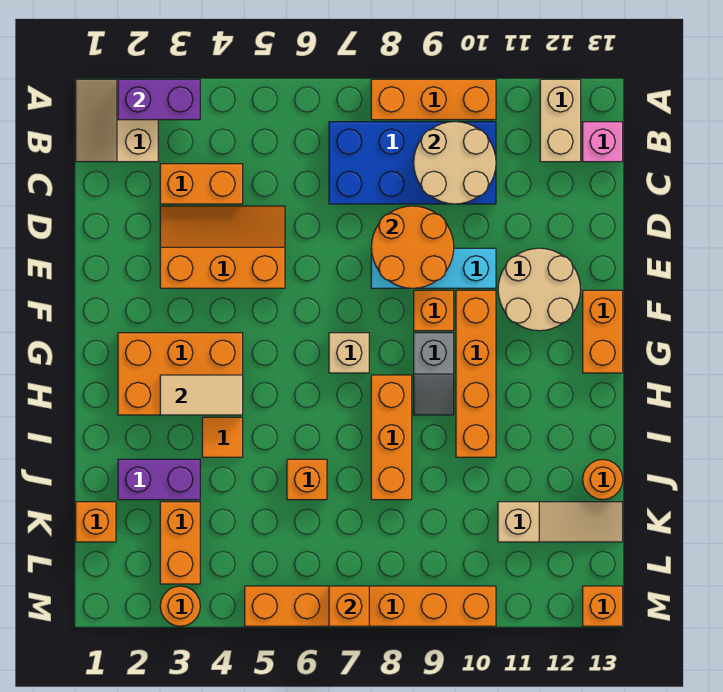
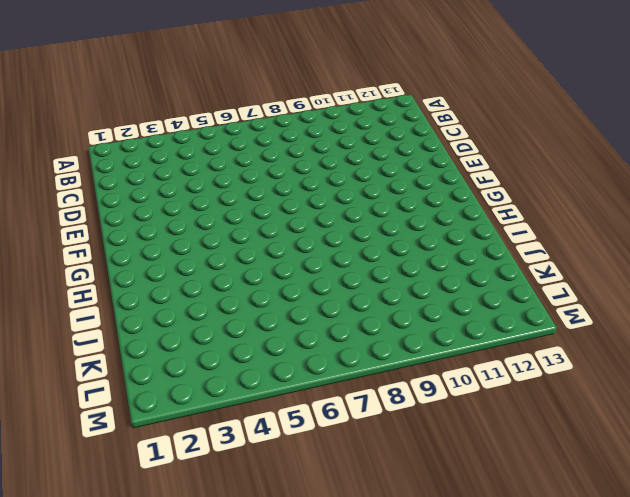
none -> tan 2x2 slope [76,79,158,162]
none -> orange 1x3 brick [371,79,496,120]
none -> tan 1x2 brick [540,79,581,162]
none -> blue 2x4 brick [329,122,496,204]

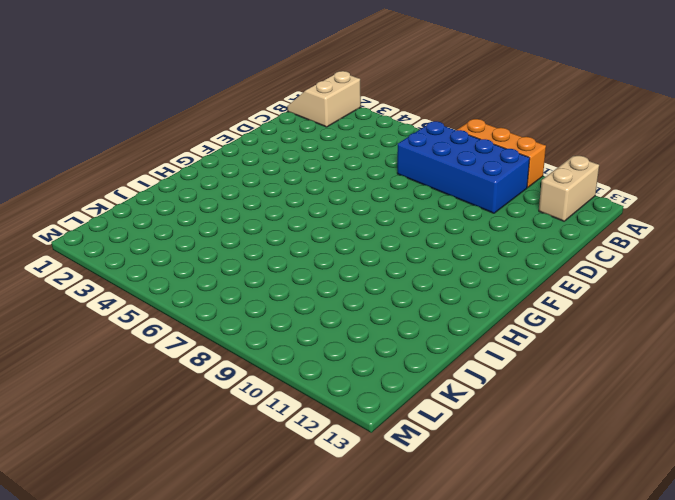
none -> pink 1x1 brick [583,122,623,162]
none -> orange 1x2 brick [160,164,243,204]
none -> orange 2x3 slope [160,206,285,288]
none -> cyan 1x3 brick [371,248,496,288]

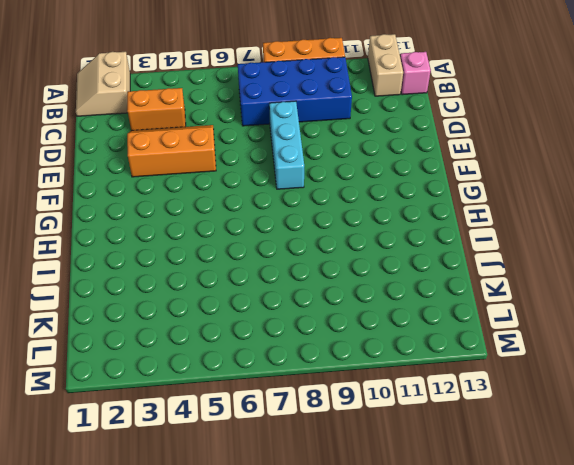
cyan 1x3 brick [269,101,304,189] -> cyan 1x3 brick turned to [371,248,496,288]
none -> tan 2x2 round brick [498,248,581,331]
none -> orange 1x1 brick [414,290,454,331]
none -> orange 1x4 brick [456,290,496,457]
none -> orange 1x2 brick [583,290,623,373]

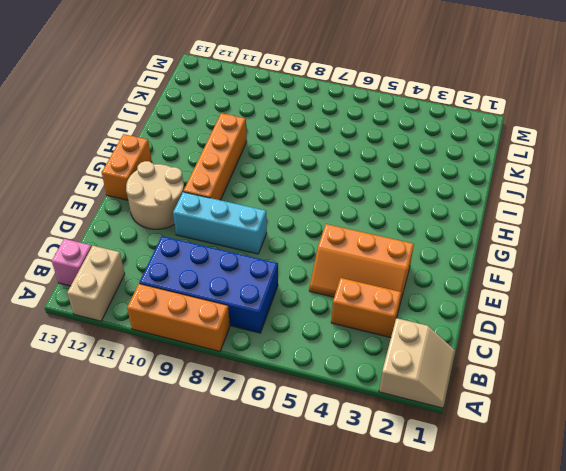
none -> orange 1x1 brick [414,290,454,331]
none -> orange 2x3 brick [118,333,243,415]
none -> tan 1x1 brick [329,333,369,373]
none -> grey 1x2 slope [414,333,454,415]

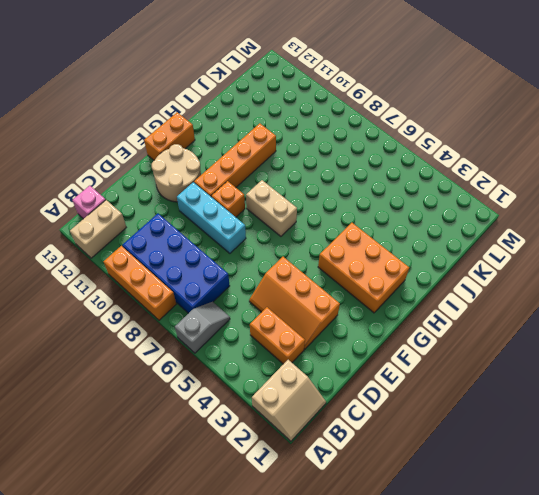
grey 1x2 slope [175,302,230,353] -> grey 1x2 slope moved to [414,333,454,415]
tan 1x2 brick [246,180,297,236] -> tan 1x1 brick [329,333,369,373]
none -> orange 1x3 brick [371,375,412,500]
none -> orange 1x1 tile [202,417,243,457]
none -> purple 1x2 brick [118,459,200,500]
none -> orange 1x1 brick [287,459,327,500]

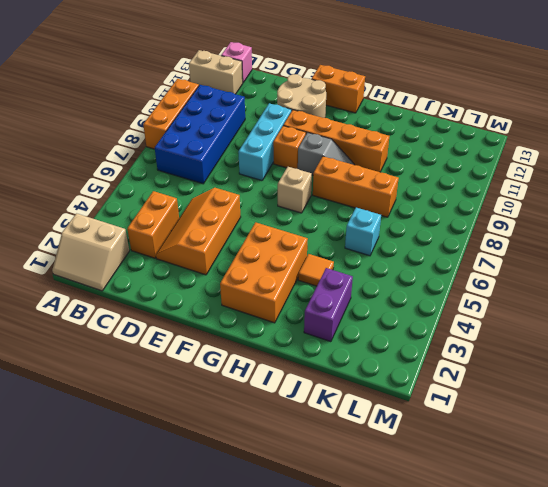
cyan 1x1 brick [345,208,381,256] -> orange 1x1 brick [287,459,327,500]
none -> orange 1x1 round brick [583,459,623,500]
none -> orange 1x1 brick [76,502,116,542]
none -> orange 1x2 brick [160,502,200,584]
none -> tan 1x3 slope [498,502,623,542]

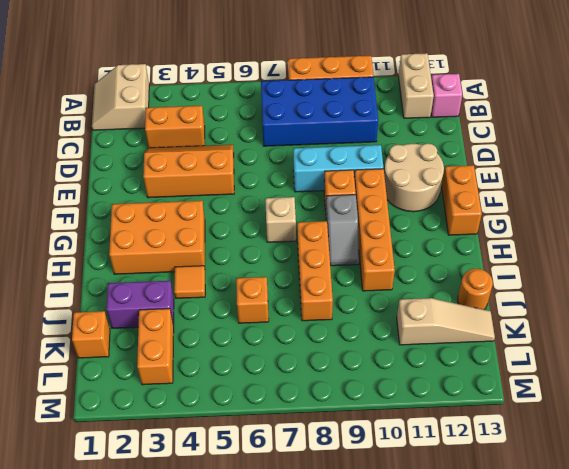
none -> orange 1x1 round brick [160,586,200,626]
none -> orange 1x6 brick [245,586,496,626]
none -> orange 1x1 brick [583,586,623,626]
none -> purple 1x2 brick [118,79,200,120]

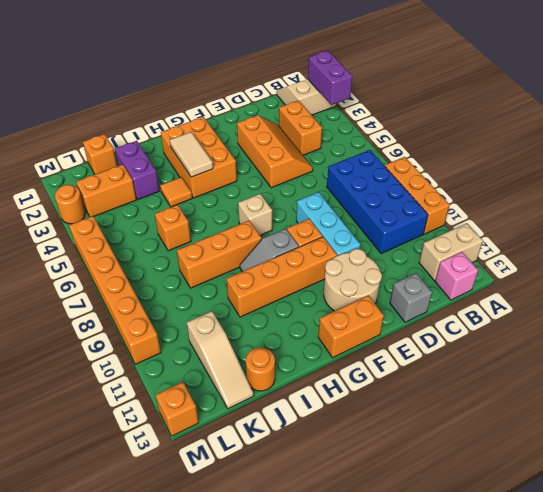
grey 1x1 brick [390,273,432,322] -> none
none -> tan 2x2 round brick [414,122,496,204]
none -> orange 2x2 round brick [371,206,454,288]
none -> orange 1x1 brick [329,586,369,626]

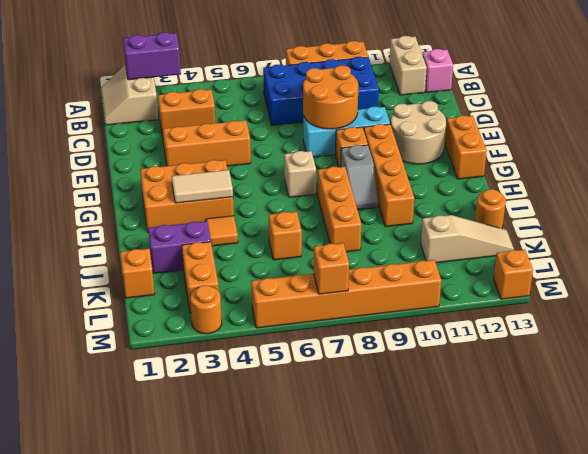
none -> tan 2x2 round brick [414,122,496,204]

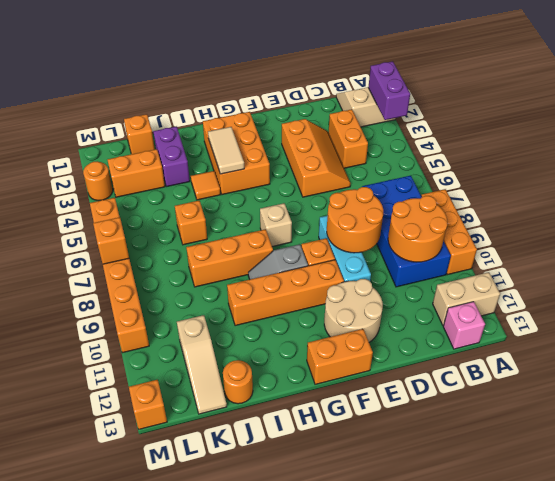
orange 2x2 round brick [388,196,447,262] -> tan 2x2 round brick [414,122,496,204]

